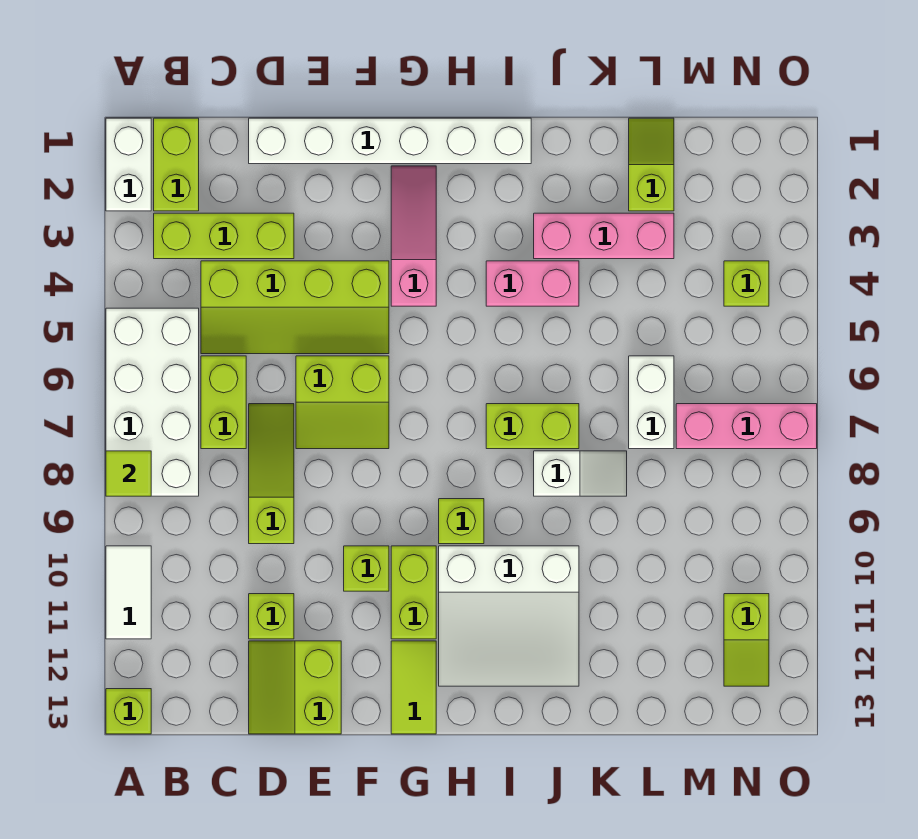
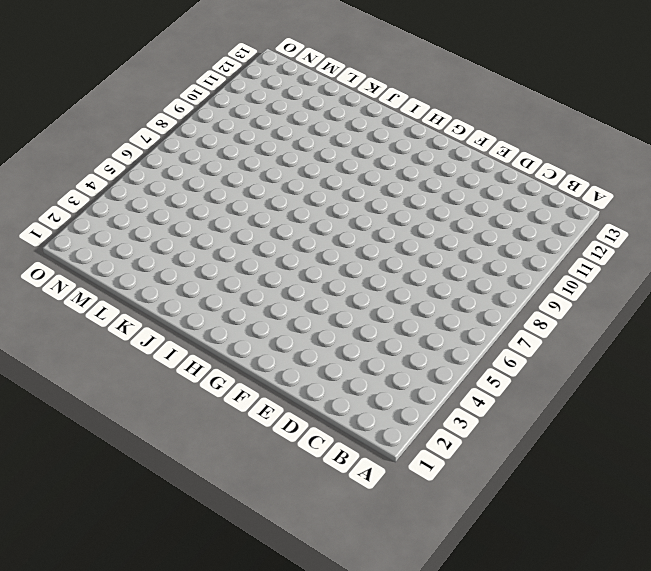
none -> white 1x2 brick [106,118,151,211]
none -> white 2x4 brick [106,308,199,496]
none -> white 1x2 tile [106,546,151,639]

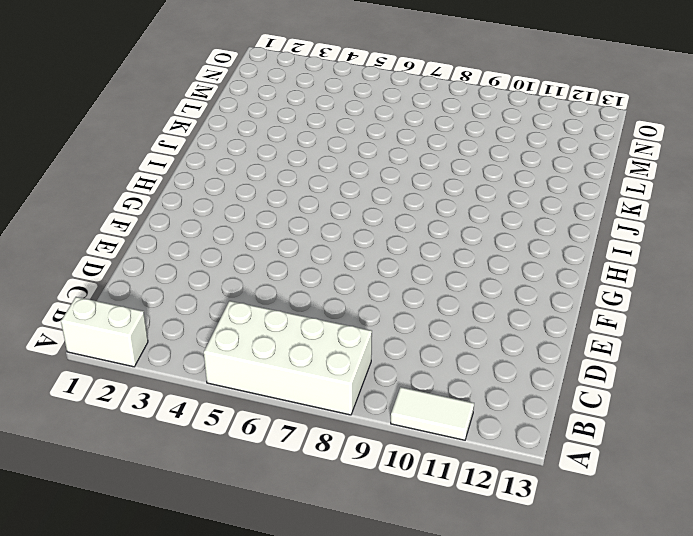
none -> lime 1x1 brick [106,689,151,734]
none -> lime 1x2 brick [154,118,199,211]
none -> lime 1x3 brick [154,213,294,259]

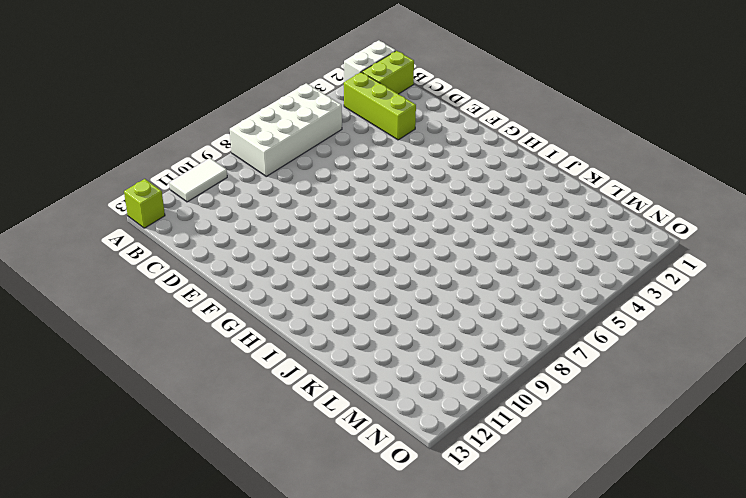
none -> lime 2x4 slope [201,261,389,354]
none -> lime 1x2 brick [201,356,246,449]
none -> white 1x6 brick [249,118,531,164]

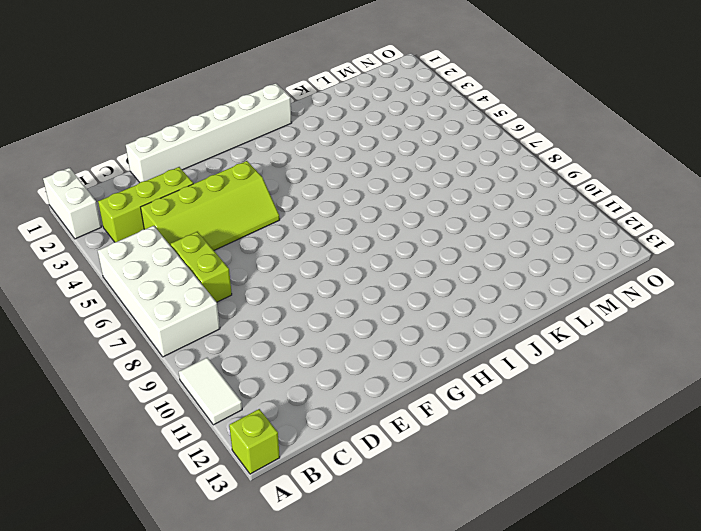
none -> lime 1x2 brick [154,118,199,211]
none -> lime 1x3 slope [249,404,294,544]
none -> lime 1x1 brick [249,594,294,639]

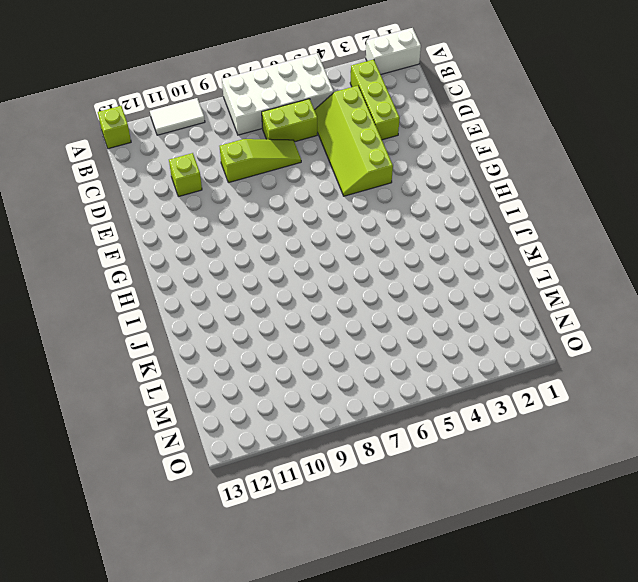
none -> lime 1x2 brick [154,118,199,211]
none -> white 1x6 brick [249,118,531,164]
none -> lime 2x2 slope [249,641,341,734]

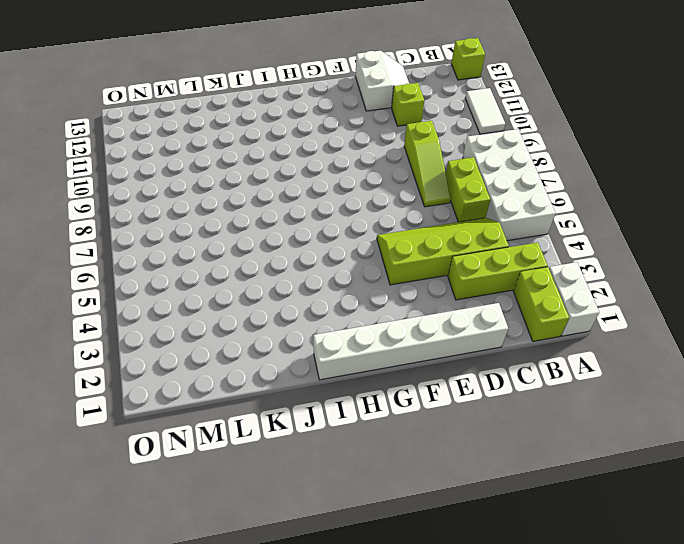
white 2x2 slope [355,51,409,111] -> lime 2x2 slope [249,641,341,734]
none -> lime 2x2 slope [296,356,389,449]
none -> lime 1x1 brick [344,546,389,591]
none -> pink 1x3 slope [391,166,436,306]

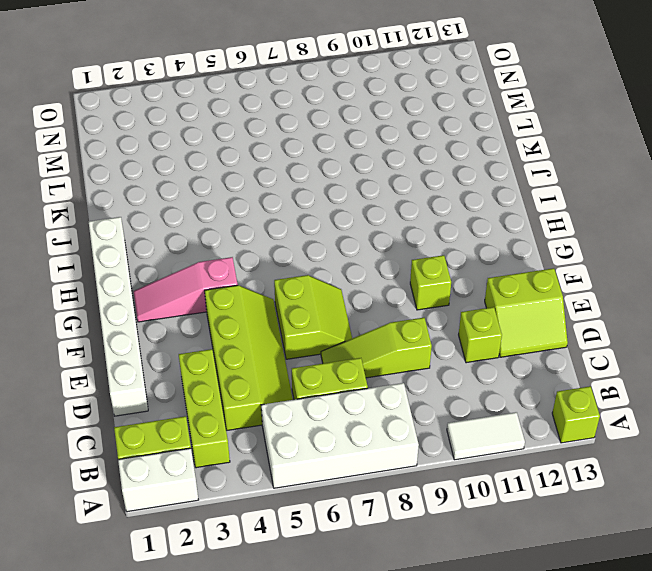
none -> lime 1x2 brick [391,546,436,639]
none -> lime 1x2 tile [391,641,436,734]
none -> lime 1x1 brick [439,499,484,544]

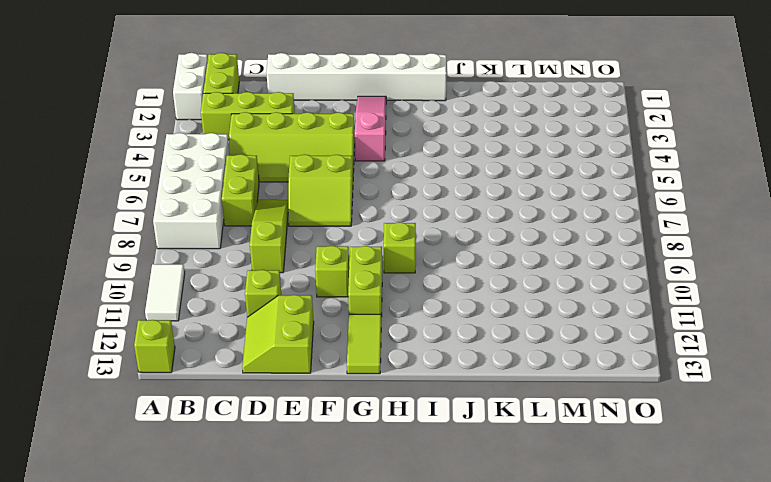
none -> white 3x3 slope [439,546,579,686]
none -> pink 1x2 brick [486,261,579,306]
none -> lime 1x2 brick [486,404,579,449]

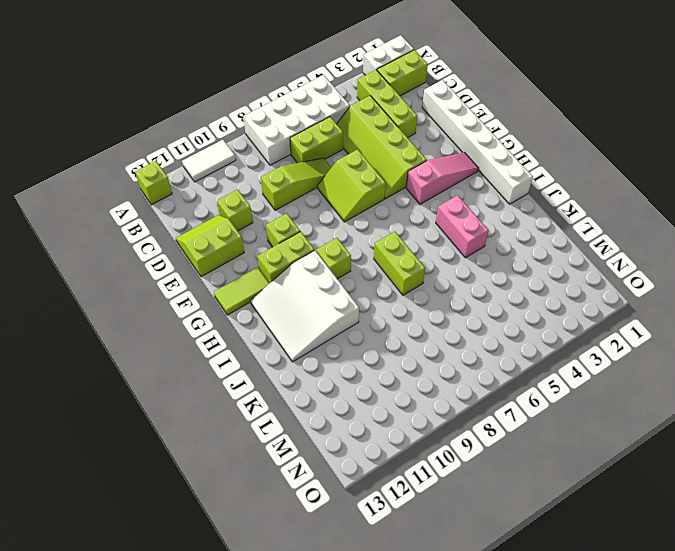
none -> pink 1x3 brick [534,213,674,259]
none -> white 1x2 slope [534,451,627,496]
none -> lime 1x2 slope [629,118,674,211]

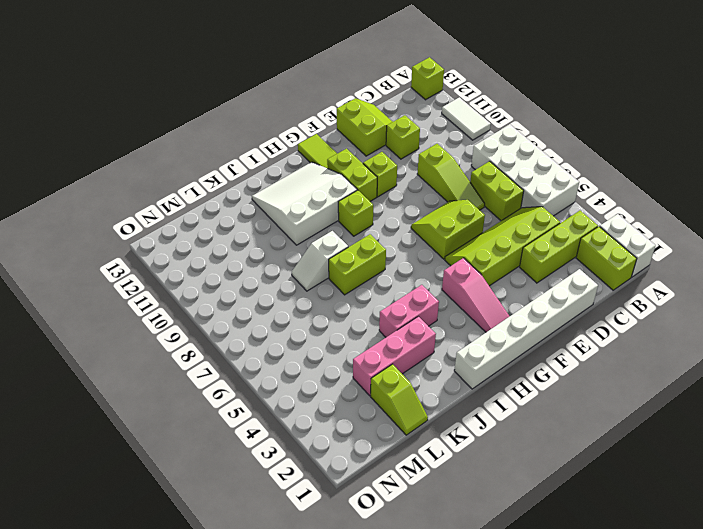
none -> white 1x2 brick [629,356,674,449]
none -> pink 1x3 brick [676,404,817,449]
none -> lime 1x1 brick [724,261,769,306]

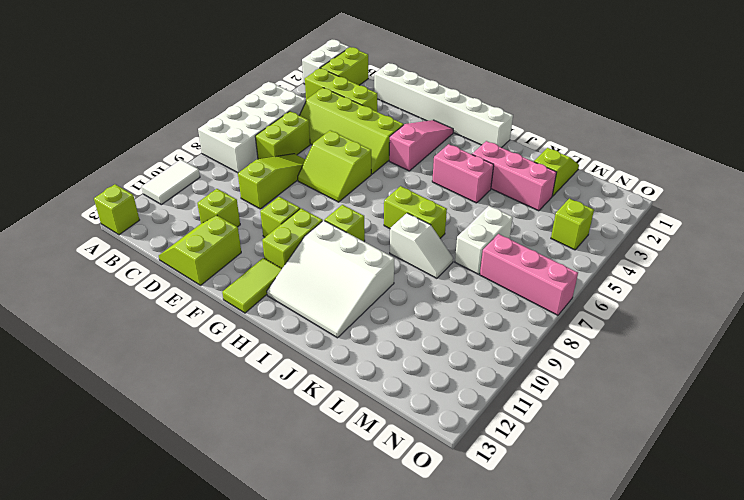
none -> lime 1x2 slope [724,594,769,686]
none -> lime 1x1 tile [106,451,151,496]

